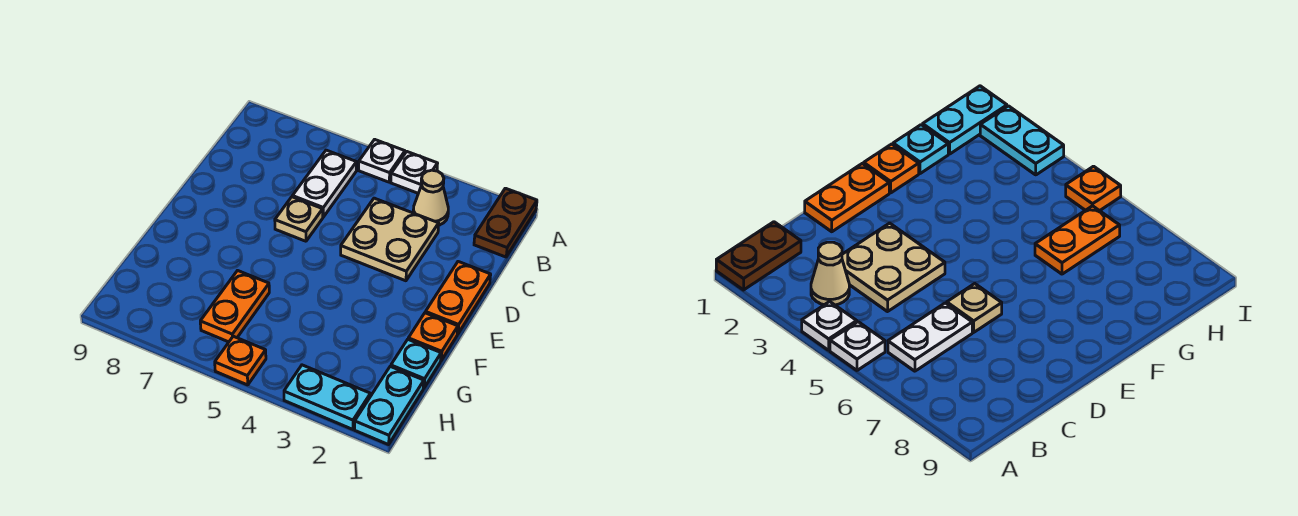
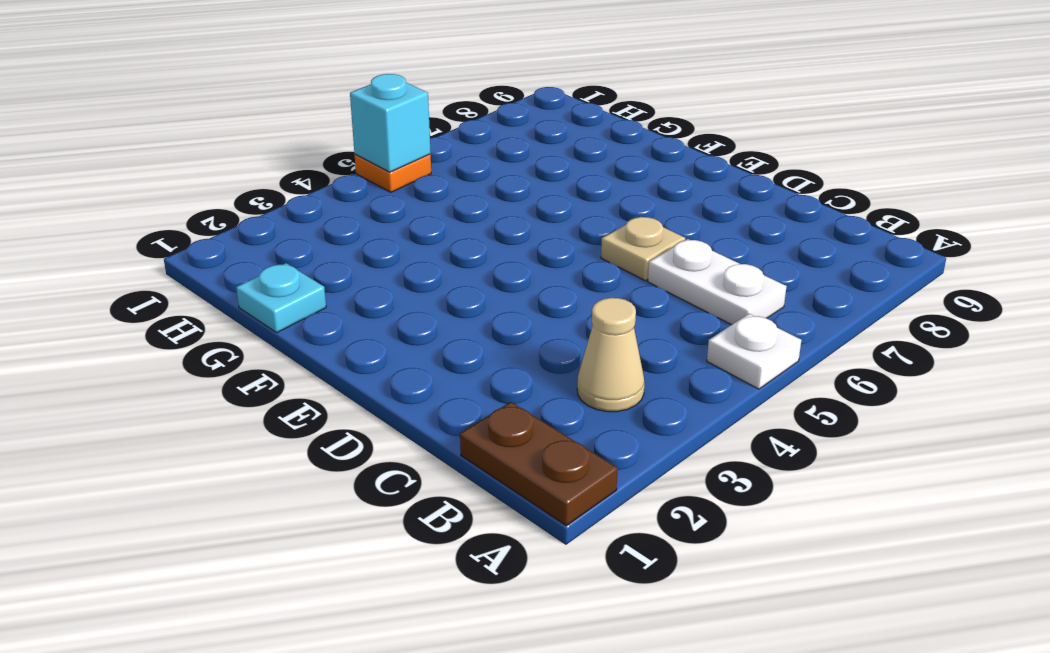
cyan 1x1 brick [350,74,431,172] -> none
none -> white 1x1 plate [391,152,438,193]
none -> tan 2x2 plate [341,198,439,281]
none -> orange 1x2 plate [425,262,491,334]

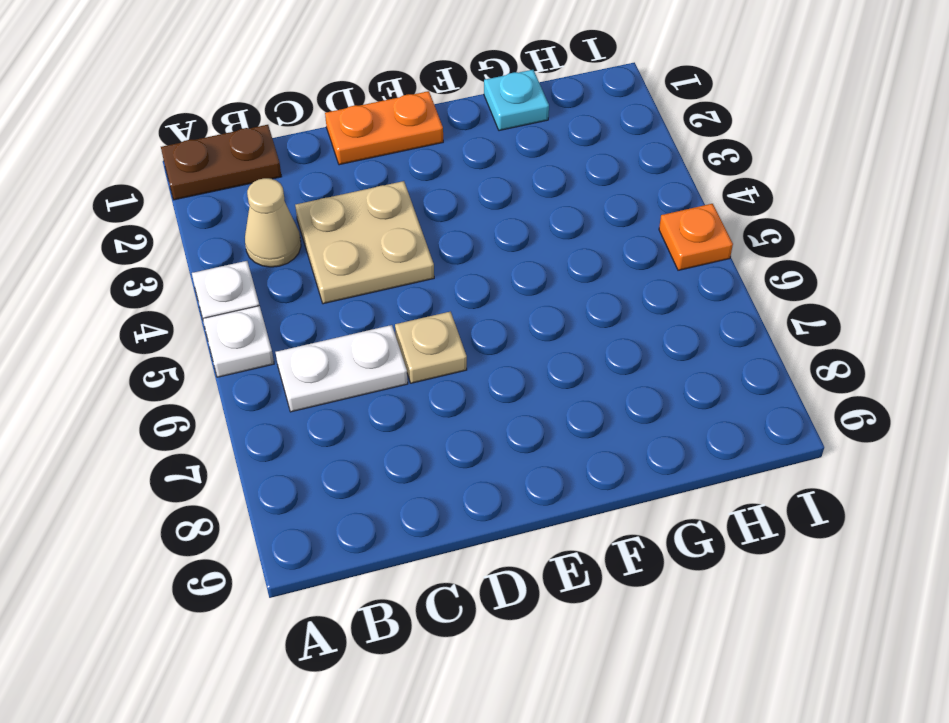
none -> orange 1x1 plate [408,313,458,360]
none -> orange 1x2 plate [200,271,269,342]
none -> cyan 1x2 plate [355,366,424,445]

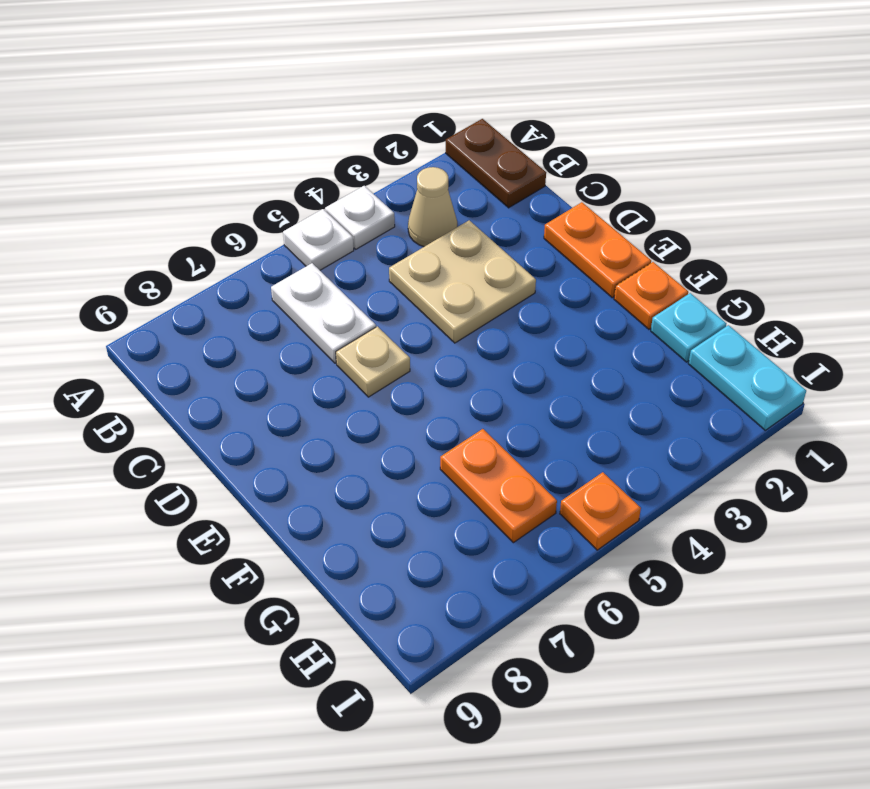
none -> cyan 1x2 plate [284,365,370,429]

